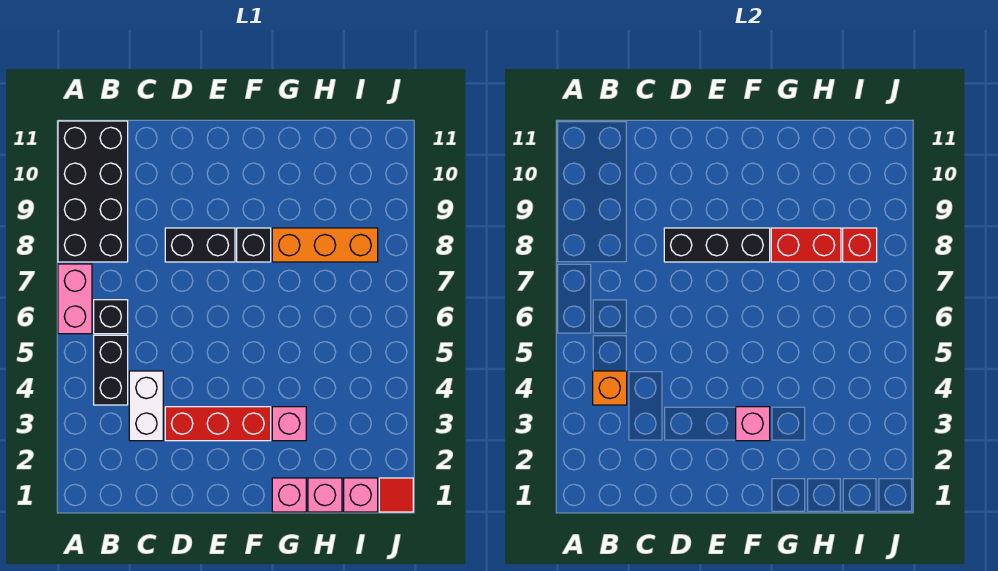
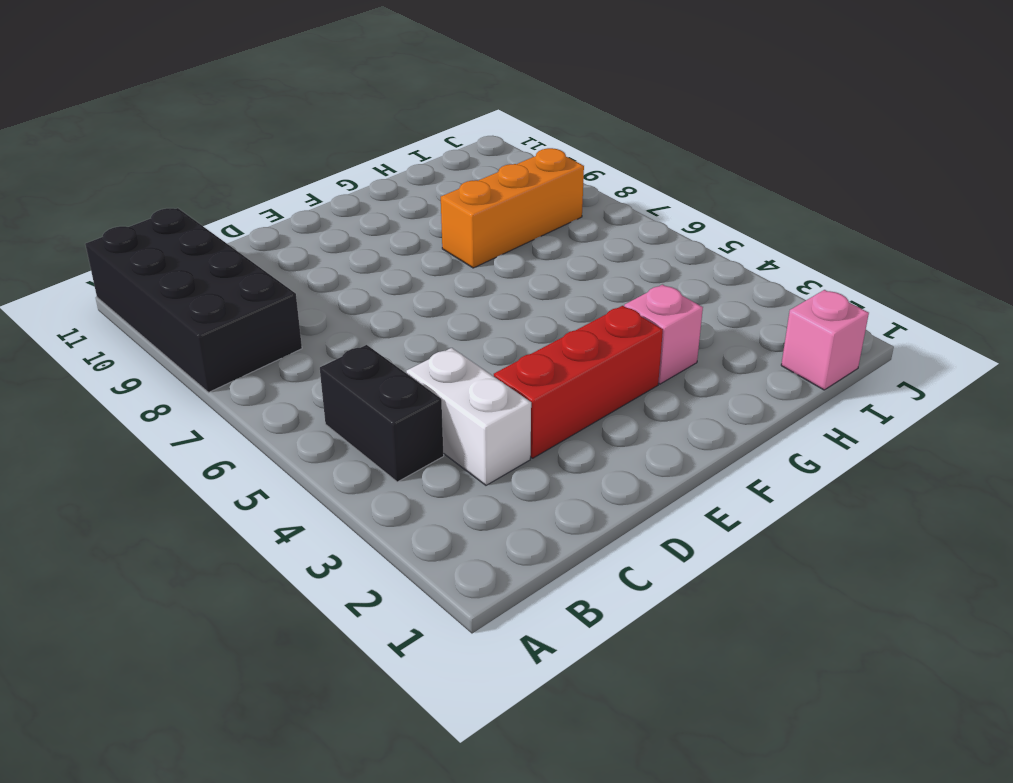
none -> pink 1x2 brick [58,264,92,334]
none -> black 1x1 brick [94,300,128,334]
none -> black 1x2 brick [165,228,235,262]

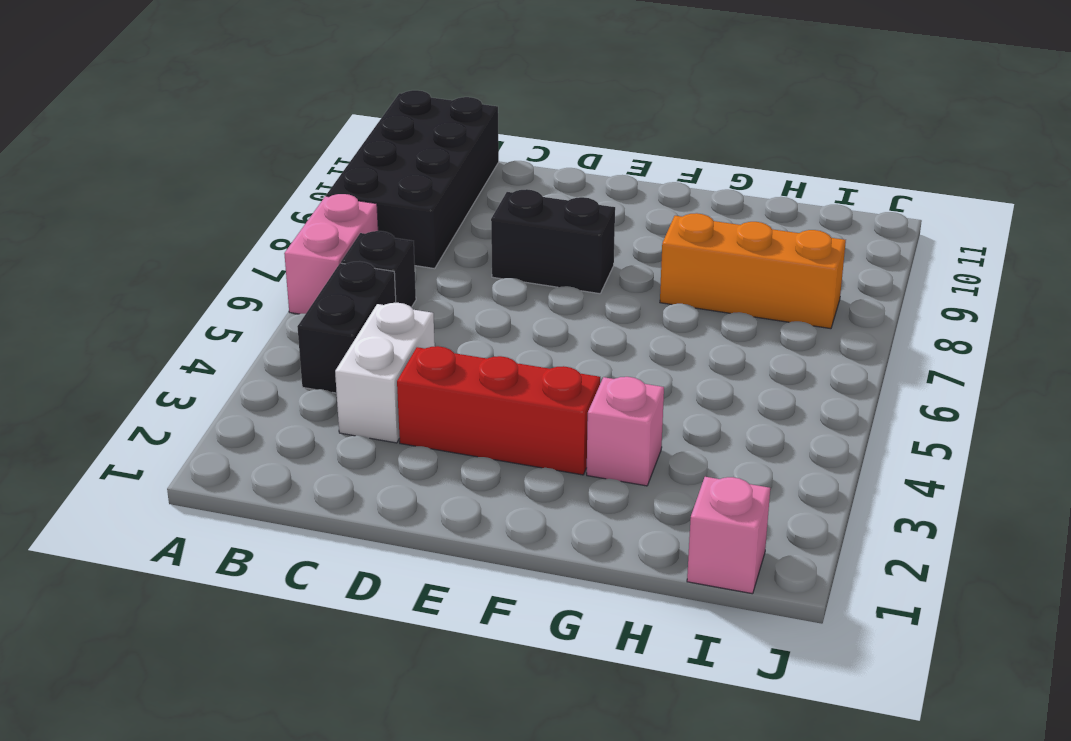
none -> black 1x1 brick [237,228,271,262]
none -> pink 1x1 brick [272,478,306,512]
none -> pink 1x1 brick [308,478,342,512]

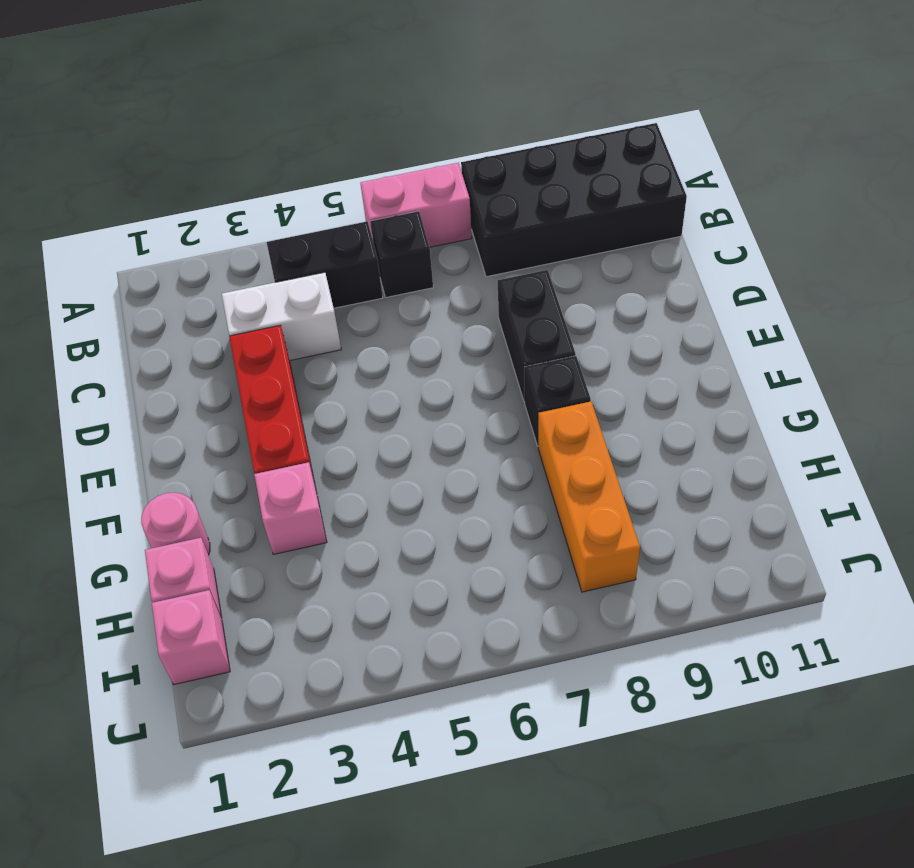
pink 1x1 round brick [141,493,210,555] -> pink 1x1 brick [272,478,306,512]
none -> red 1x1 tile [379,478,413,512]
none -> orange 1x1 brick [593,371,627,405]
none -> black 1x3 brick [664,228,770,262]

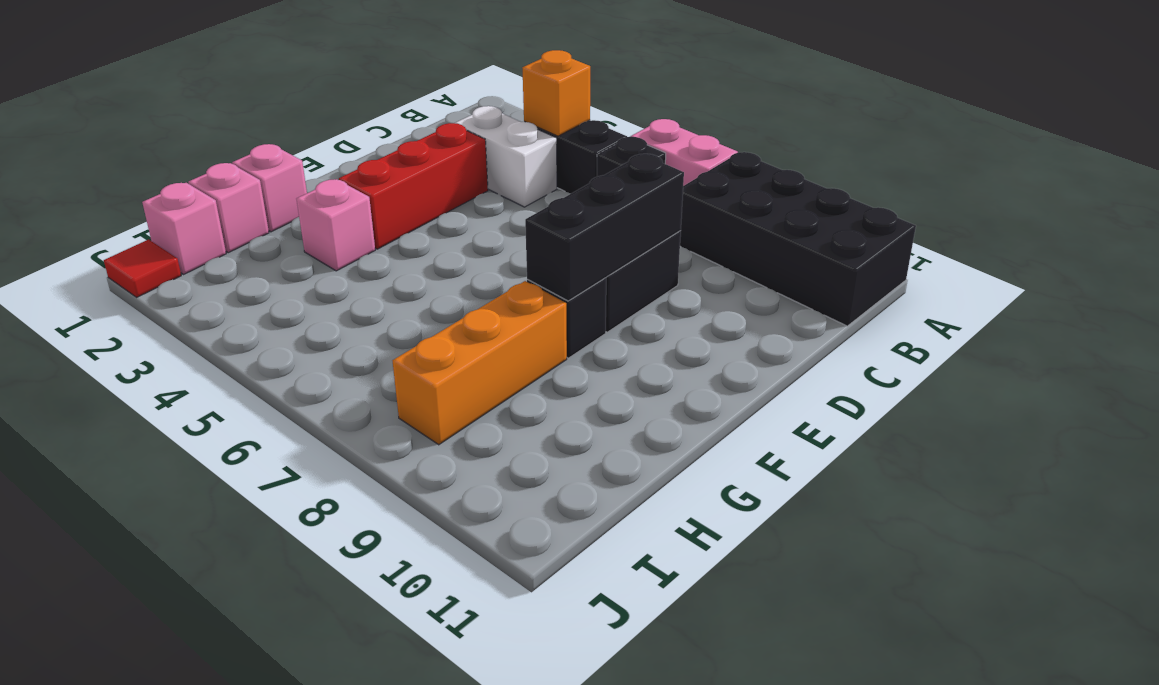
none -> pink 1x1 brick [736,407,770,441]
none -> red 1x2 brick [771,228,841,262]
none -> red 1x1 brick [843,228,877,262]

